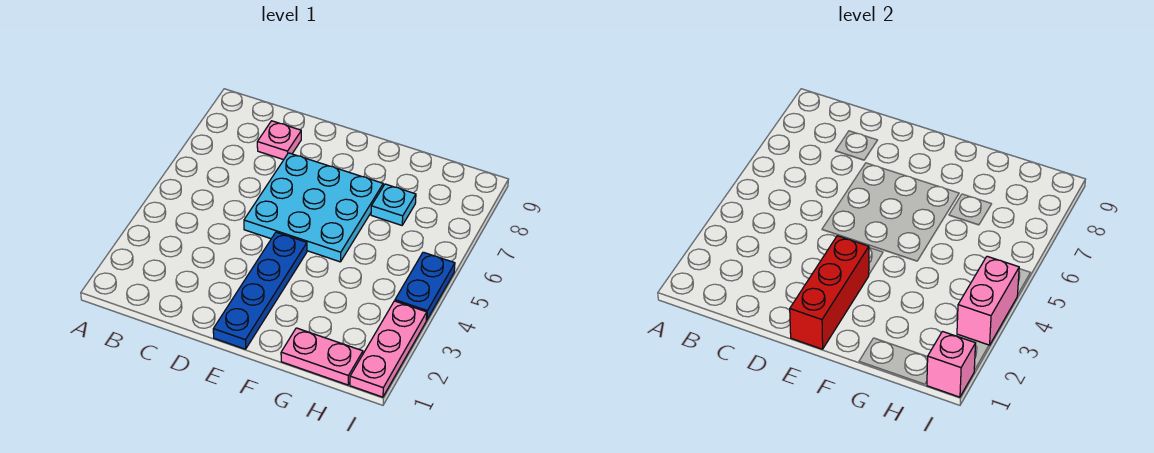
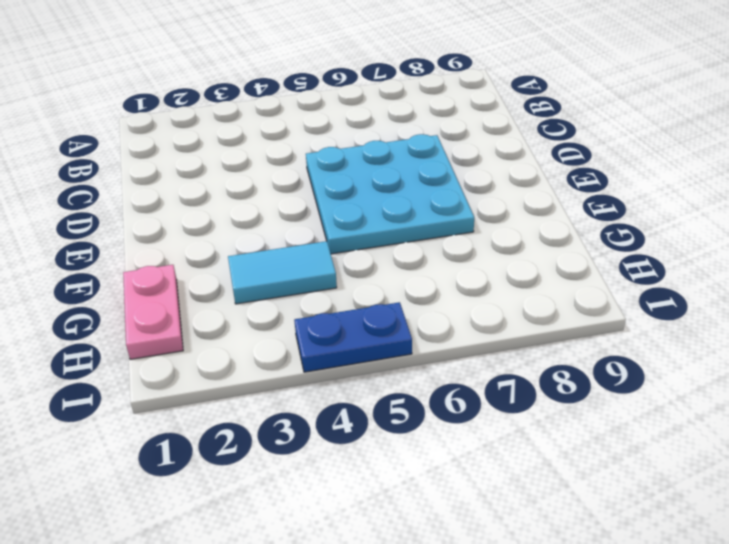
cyan 1x2 tile [228,241,337,304] -> none
none -> pink 1x1 plate [257,121,301,160]
none -> blue 1x4 plate [213,232,307,349]

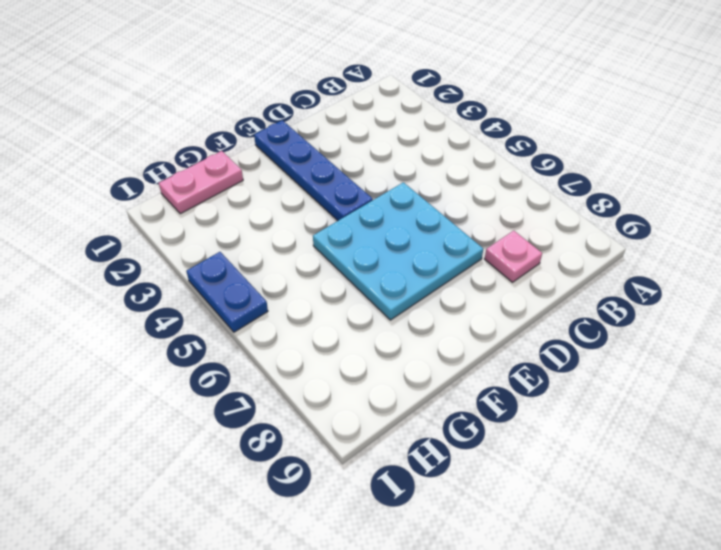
none -> cyan 1x1 plate [371,184,416,225]
none -> pink 1x3 plate [350,301,427,397]

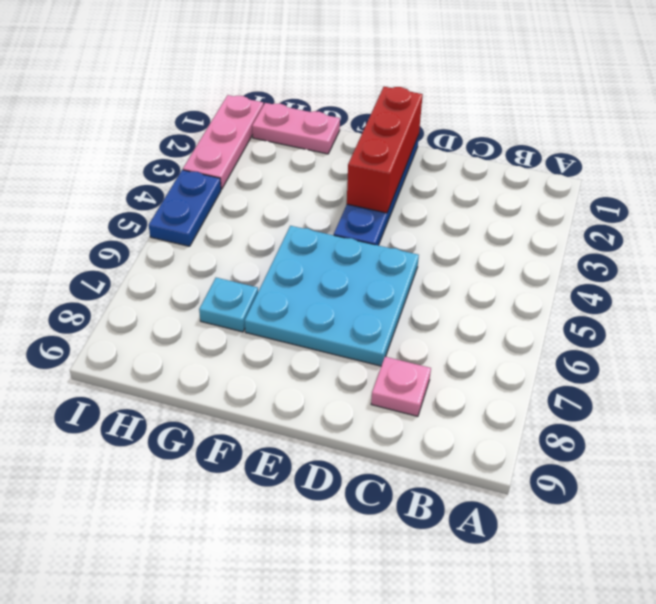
none -> pink 1x1 brick [927,332,976,397]
none -> pink 1x2 brick [957,256,1019,345]

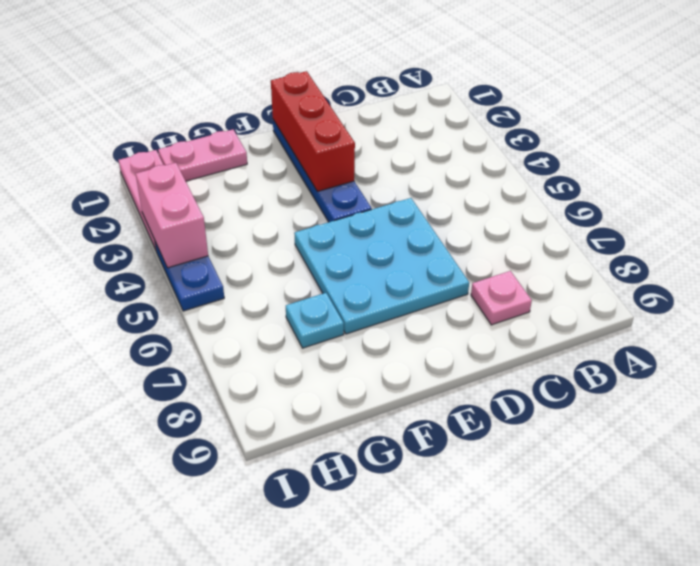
none -> pink 1x1 brick [927,332,976,397]

